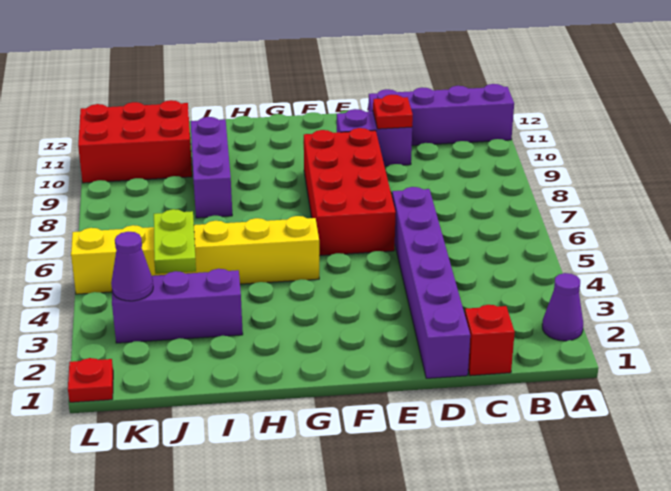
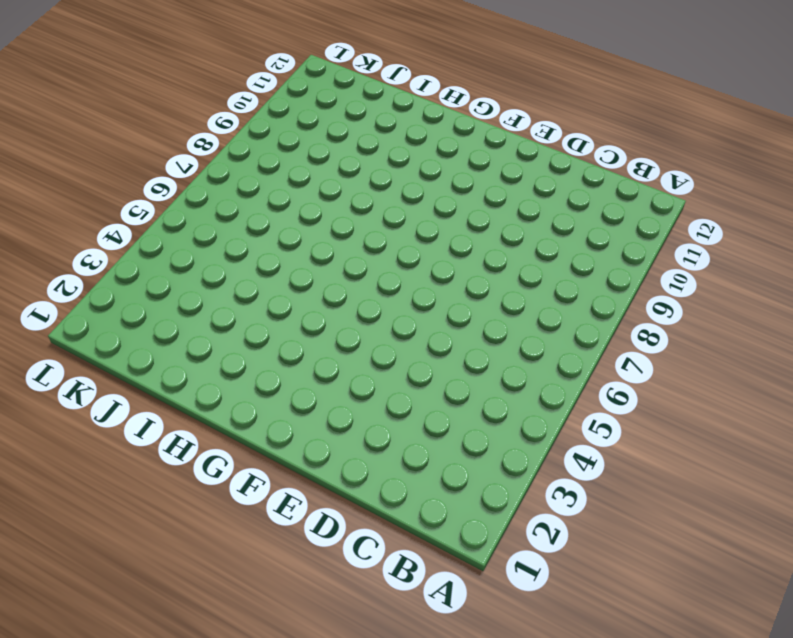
none -> purple 1x1 cone [542,273,583,341]
none -> purple 1x4 brick [368,84,514,145]
none -> red 1x1 brick [465,305,515,376]

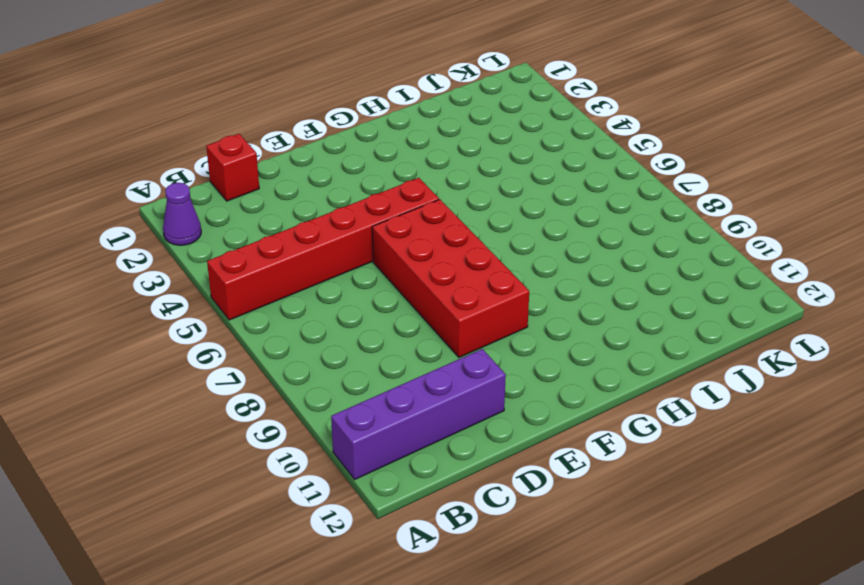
red 1x6 brick [207,178,439,320] -> purple 1x6 brick [392,187,470,378]
none -> purple 1x2 brick [337,109,412,166]
none -> yellow 1x6 brick [71,216,319,294]
none -> purple 1x3 brick [112,269,243,343]

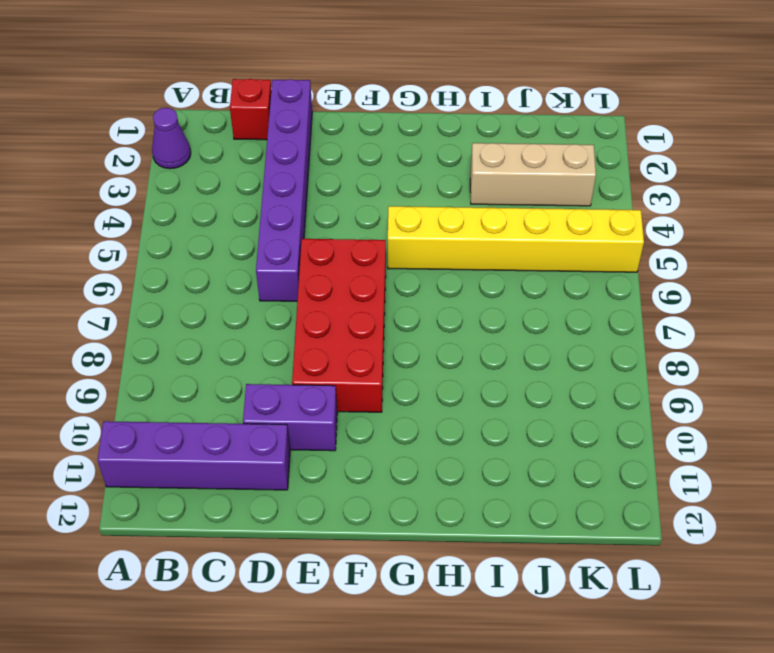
tan 1x3 brick [470,143,596,206] -> purple 1x3 brick [112,269,243,343]
none -> purple 1x3 brick [191,117,232,218]
none -> red 2x3 brick [78,100,192,183]
none -> red 1x1 plate [68,358,113,402]

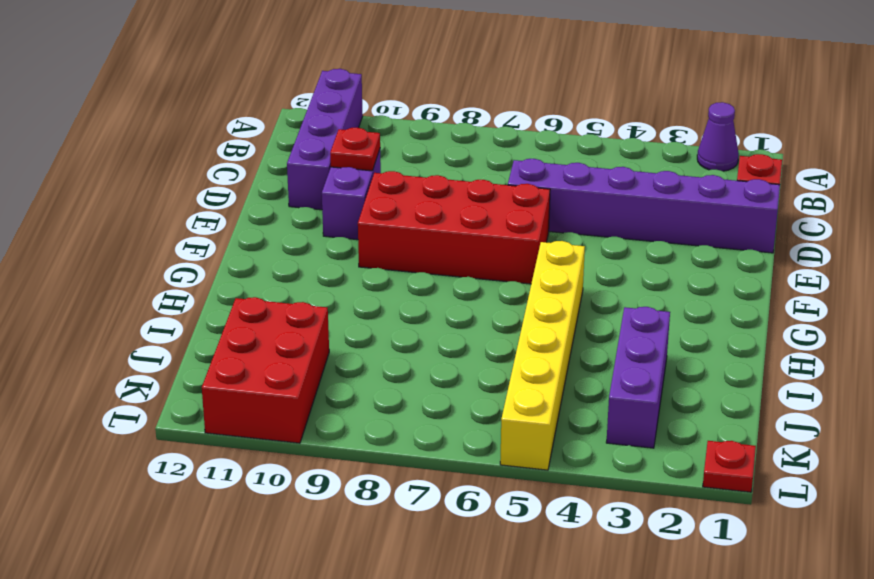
none -> purple 1x3 brick [191,117,232,218]
none -> lime 1x2 plate [154,209,196,274]
none -> purple 1x1 cone [111,232,153,301]

